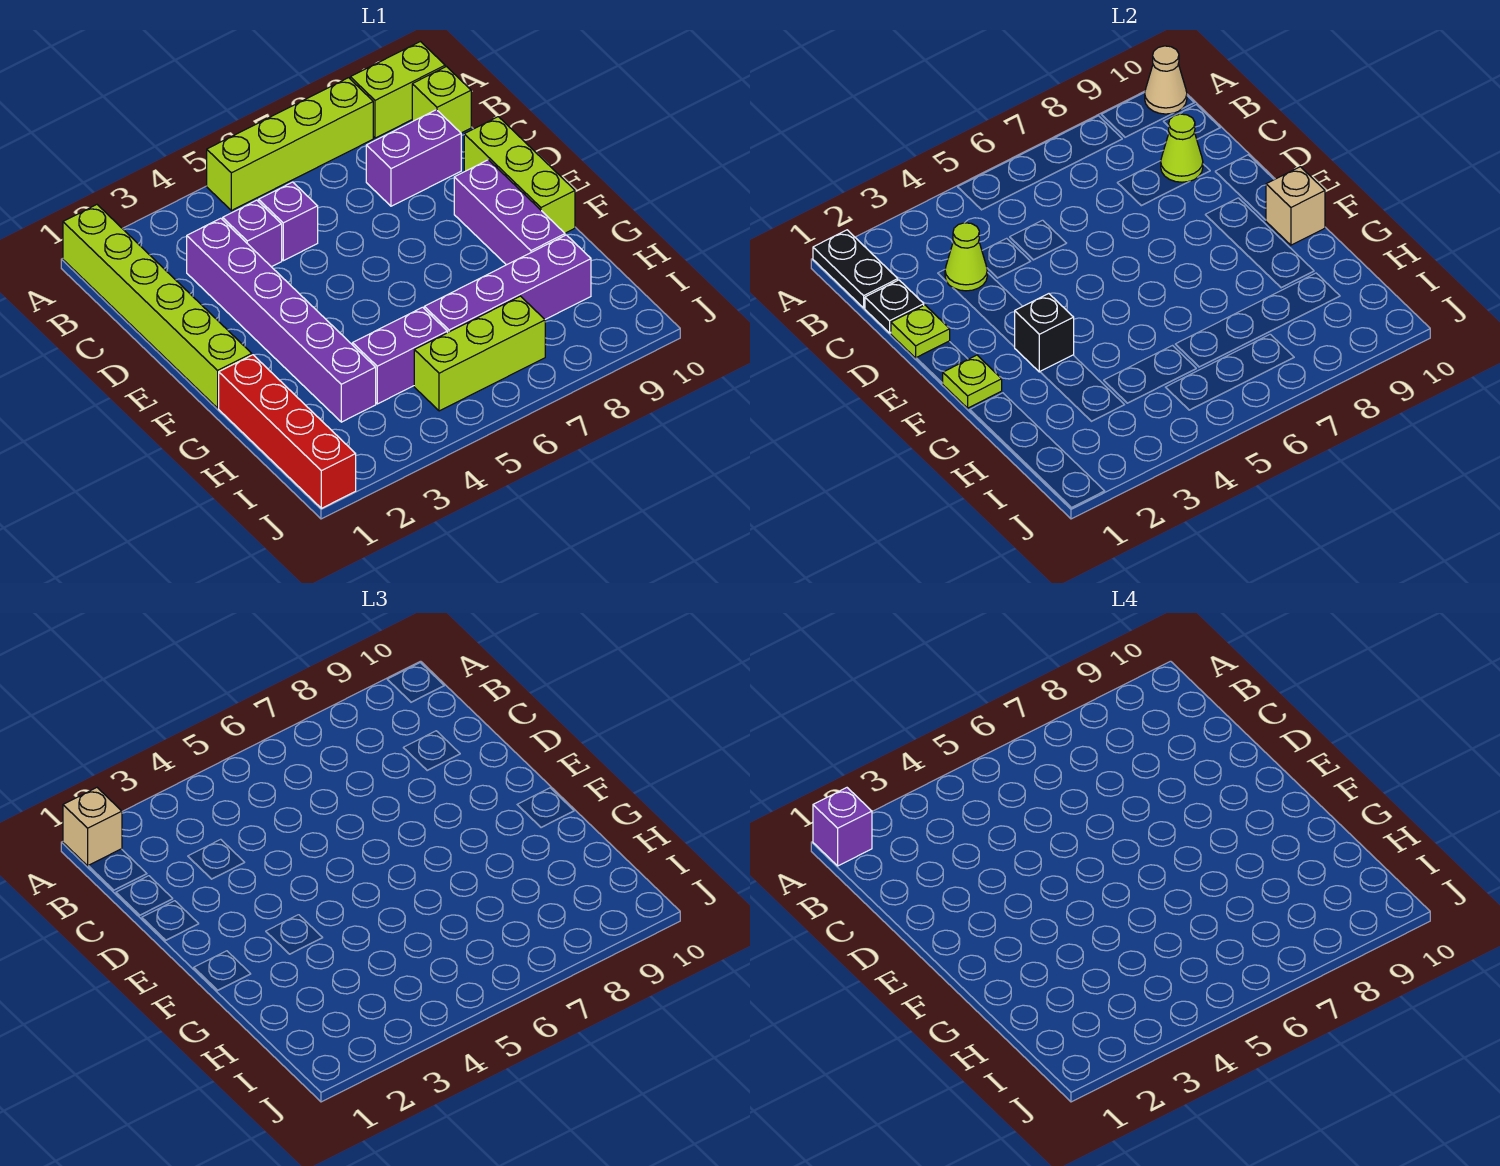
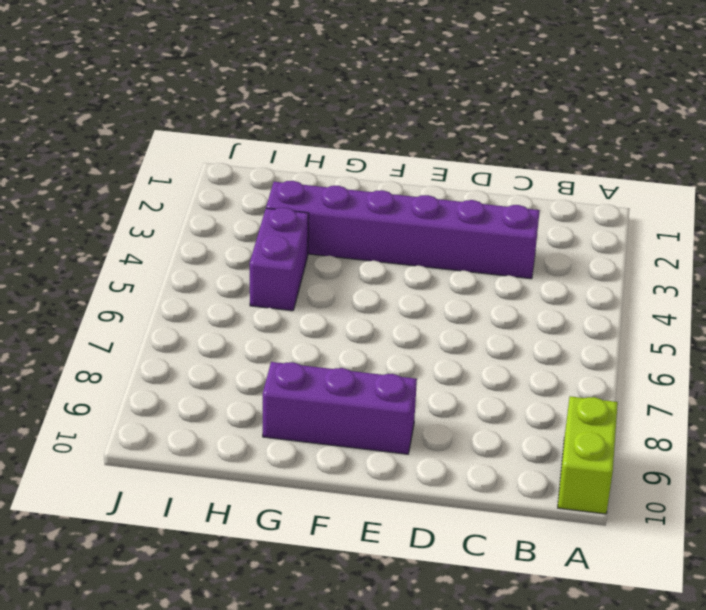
none -> lime 1x6 brick [63,205,252,408]
none -> lime 1x4 brick [207,78,373,211]
none -> lime 1x1 brick [412,67,471,133]

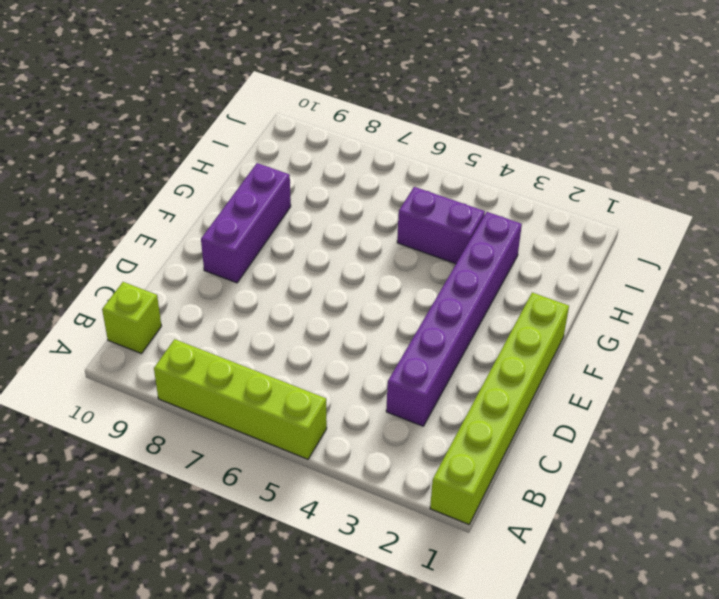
none -> lime 1x2 brick [350,42,445,138]
none -> purple 1x1 brick [223,200,282,267]
none -> purple 1x1 brick [259,182,318,261]

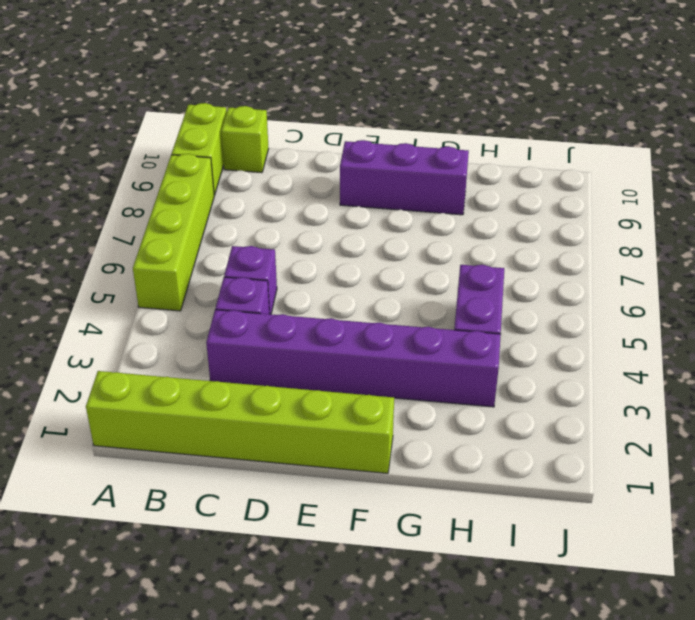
none -> purple 1x2 brick [366,110,461,206]
none -> lime 1x3 brick [464,117,575,233]
none -> red 1x4 brick [219,355,356,508]

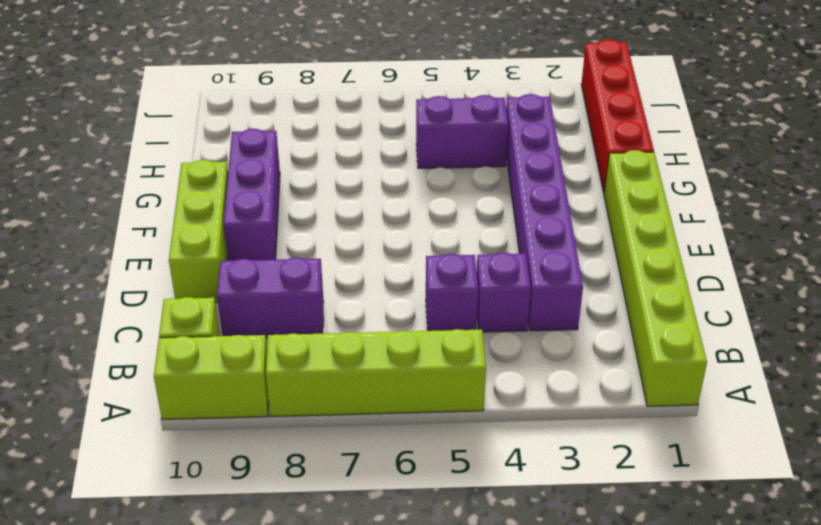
none -> purple 1x4 brick [424,235,591,333]
none -> lime 1x3 brick [414,296,545,411]
none -> black 1x2 plate [813,230,898,308]

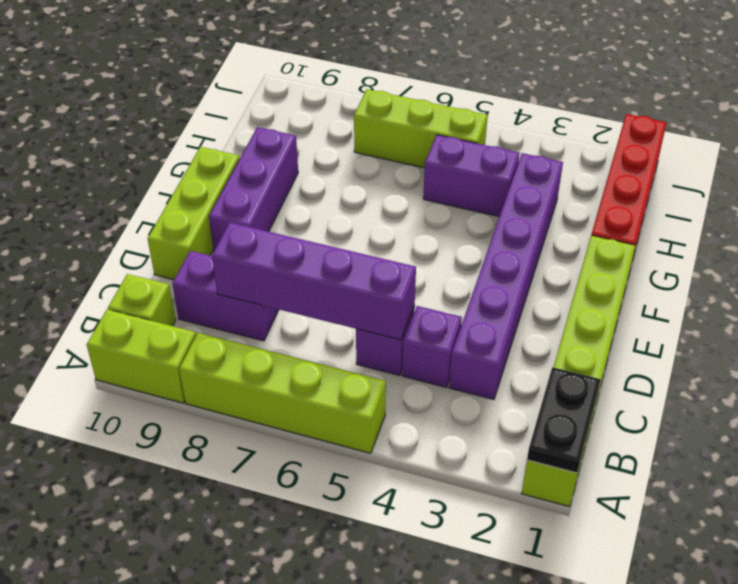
purple 1x4 brick [212,223,416,340] -> purple 1x4 brick moved to [424,235,591,333]
none -> tan 1x1 cone [1145,46,1187,114]
none -> black 1x1 plate [865,280,924,333]
none -> lime 1x1 cone [945,223,987,291]

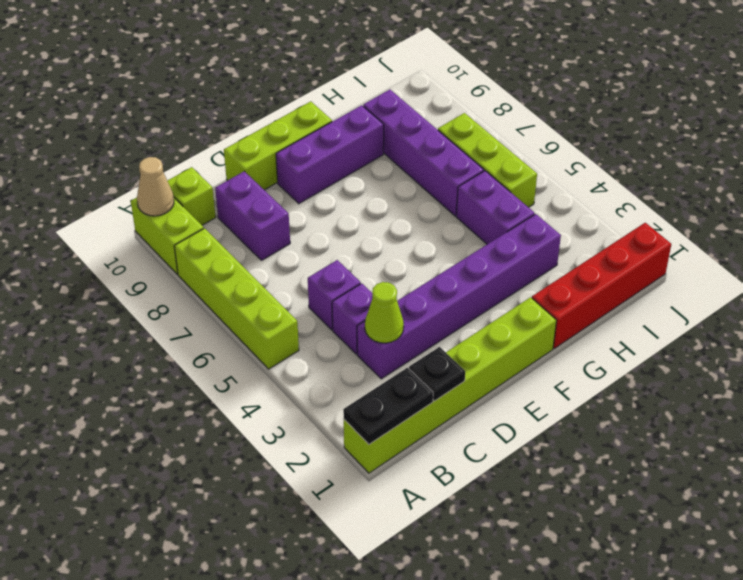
none -> lime 1x1 cone [1161,114,1203,182]
none -> lime 1x1 plate [891,305,950,358]
none -> lime 1x1 plate [943,355,1002,408]

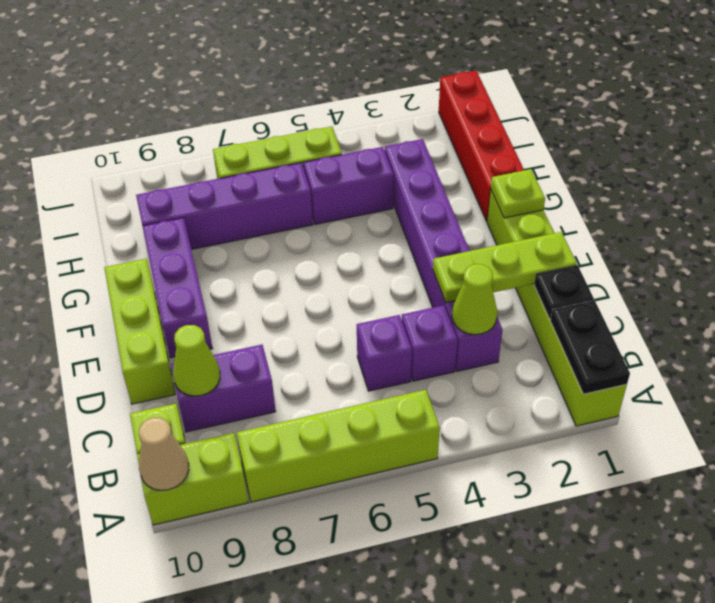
lime 1x3 plate [433,232,577,303] -> lime 1x1 plate [891,305,950,358]
none -> black 1x1 brick [1015,294,1074,372]
none -> tan 1x1 brick [1266,167,1325,245]
none -> tan 1x1 brick [63,788,122,866]

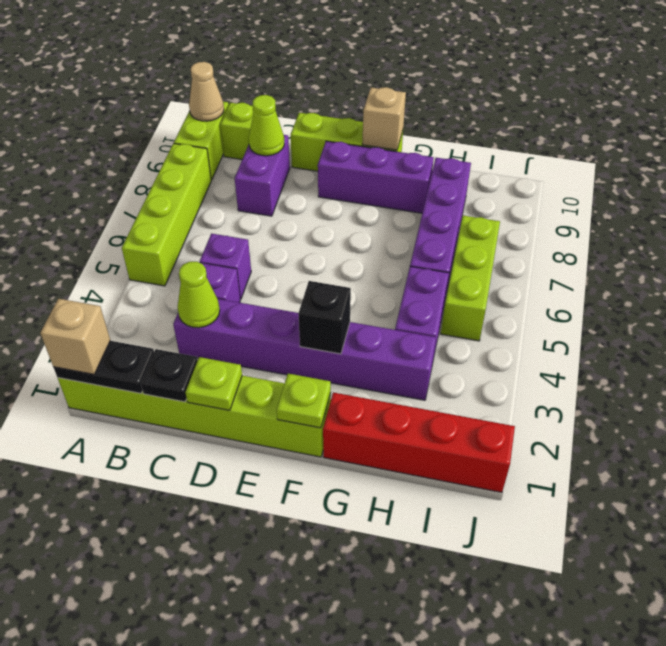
none -> purple 1x1 brick [813,788,872,866]

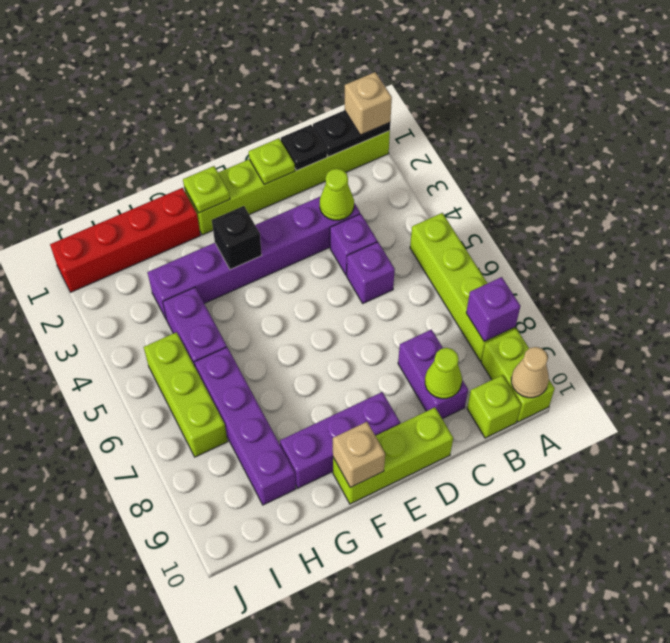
purple 1x1 brick [466,277,520,341] -> purple 1x1 brick moved to [813,788,872,866]

